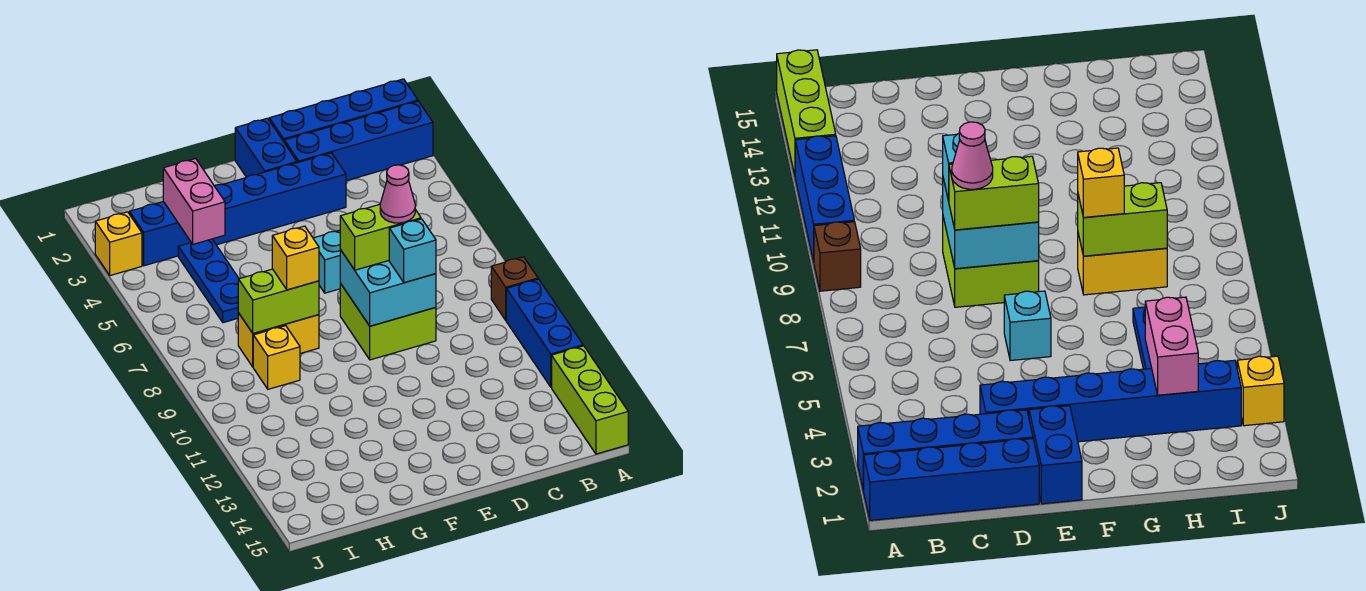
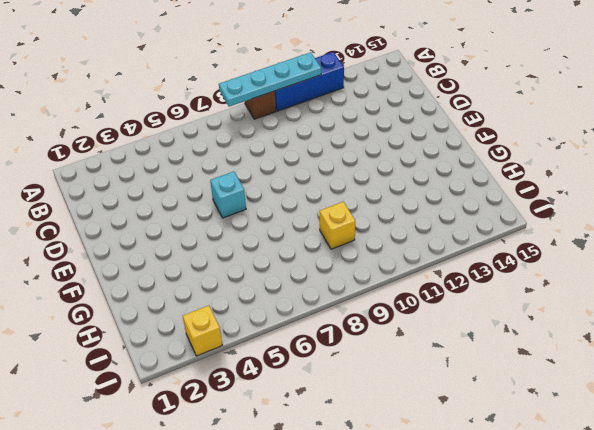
cyan 1x4 plate [219,52,321,107] -> none
none -> blue 1x4 brick [269,79,418,141]
none -> blue 1x4 brick [284,101,433,181]
none -> lime 1x3 brick [552,346,628,454]

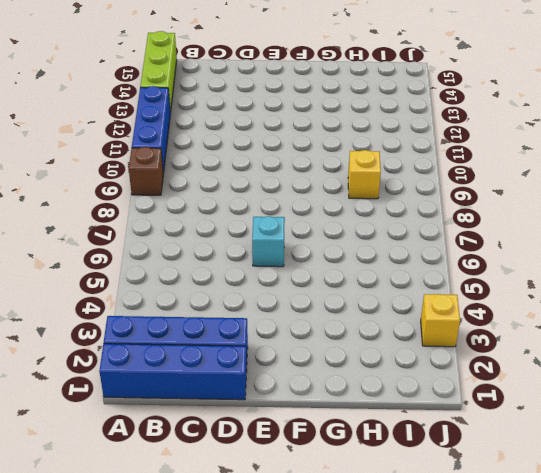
none -> blue 1x6 brick [129,153,346,266]
none -> lime 2x2 brick [340,284,436,360]
none -> blue 1x2 brick [235,118,297,177]

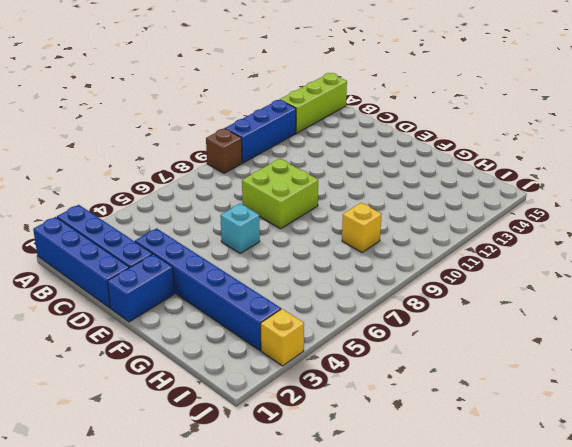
none -> yellow 1x2 brick [238,313,319,367]
none -> blue 1x3 plate [178,239,239,323]
none -> cyan 2x2 brick [340,250,436,326]

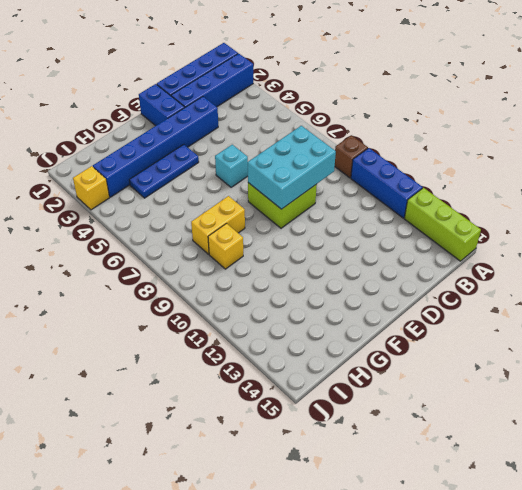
cyan 2x3 brick [248,126,336,209] -> cyan 2x2 brick [340,250,436,326]
blue 1x3 plate [129,144,199,198] -> blue 1x3 plate turned to [178,239,239,323]
none -> lime 1x2 brick [238,269,319,333]
none -> pink 1x2 brick [163,159,225,244]
none -> lime 1x2 brick [340,204,421,270]

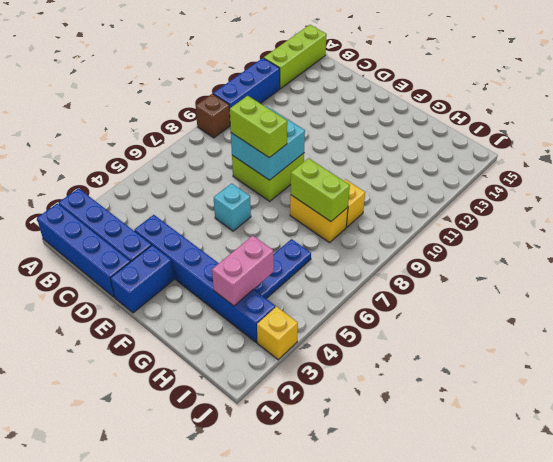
none -> cyan 1x1 brick [389,219,436,283]
none -> yellow 1x1 brick [272,226,319,290]
none -> pink 1x1 cone [380,165,415,223]

